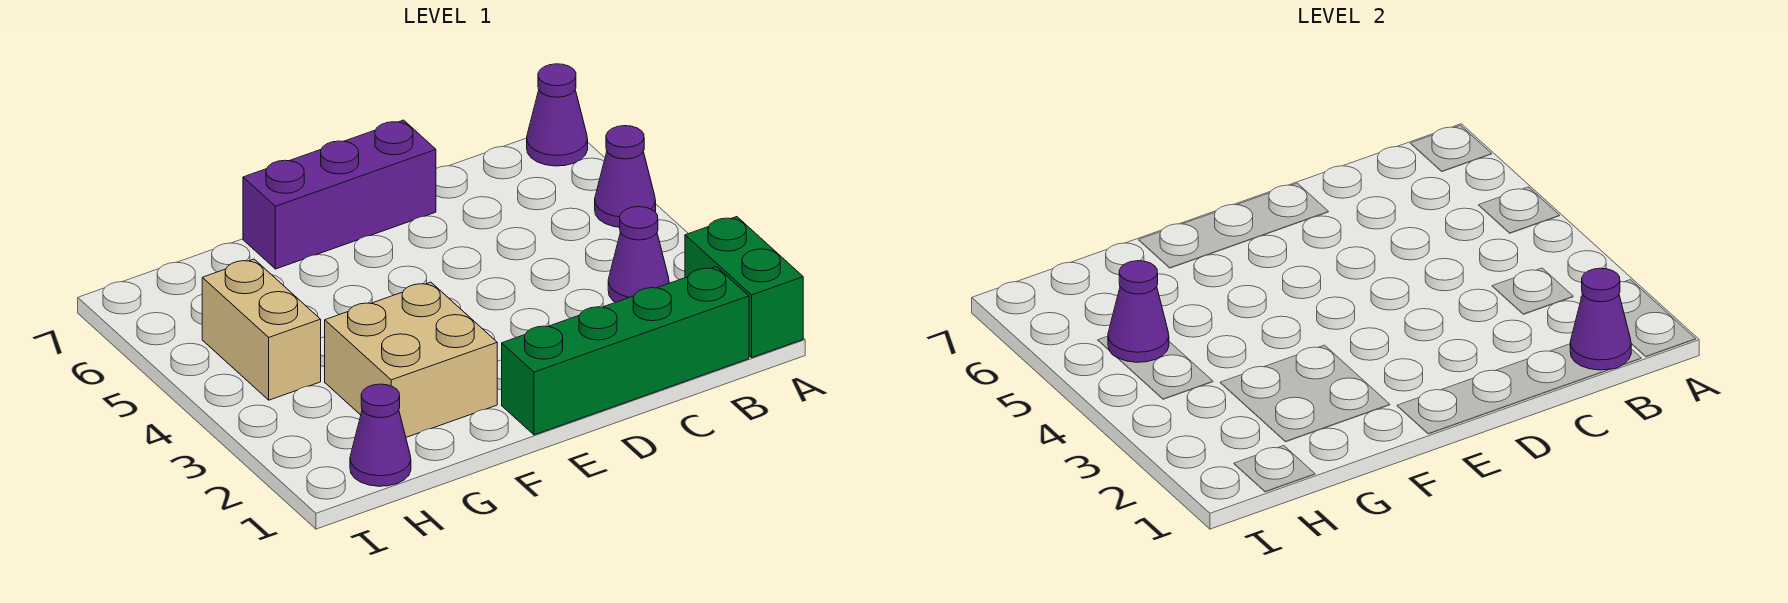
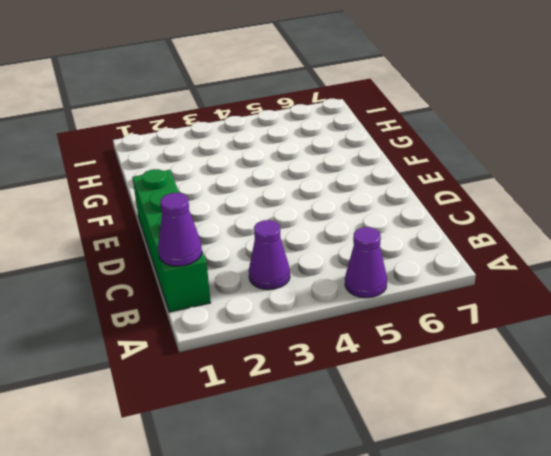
none -> green 1x2 brick [685,217,803,358]
none -> purple 1x1 cone [527,64,588,166]

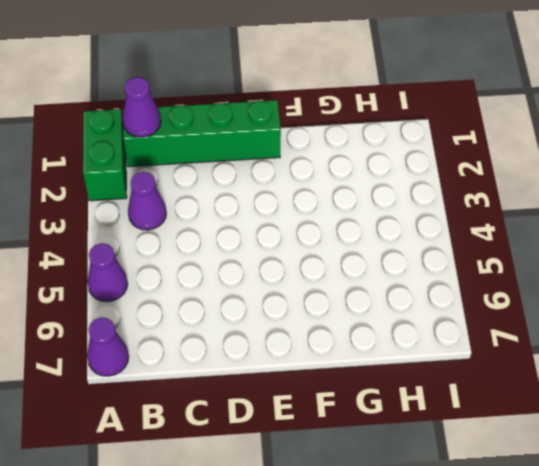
none -> purple 1x3 brick [243,120,436,269]
none -> tan 2x2 brick [325,282,497,437]

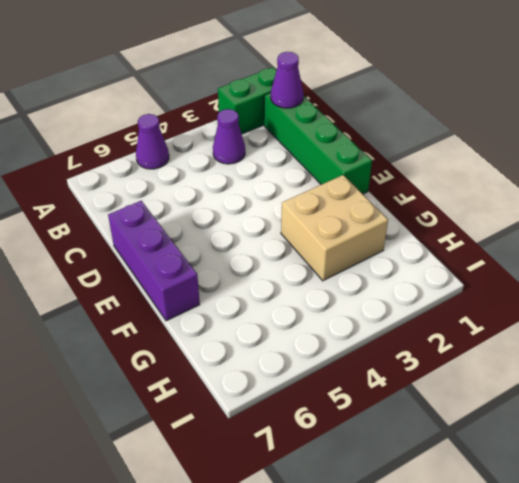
none -> purple 1x1 cone [527,64,588,166]
none -> purple 1x1 cone [350,384,411,486]

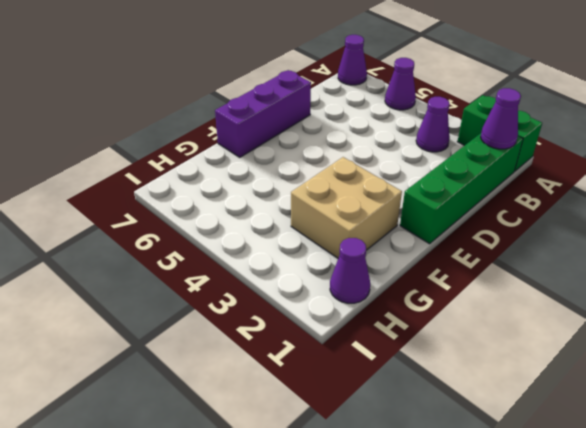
none -> tan 1x2 brick [202,259,321,400]
none -> purple 1x1 cone [1108,261,1169,362]

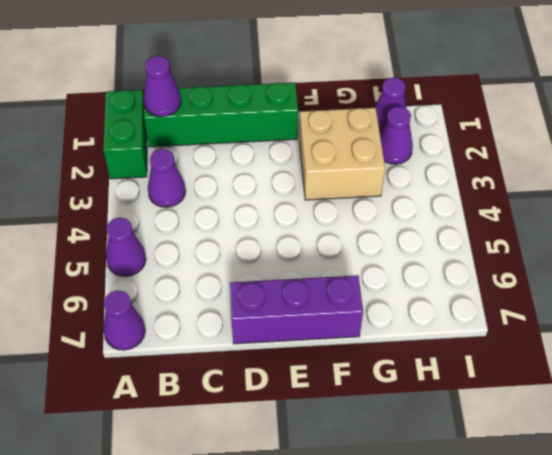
purple 1x1 cone [380,107,413,164] -> purple 1x1 cone moved to [1108,261,1169,362]
none -> tan 1x2 brick [202,259,321,400]

